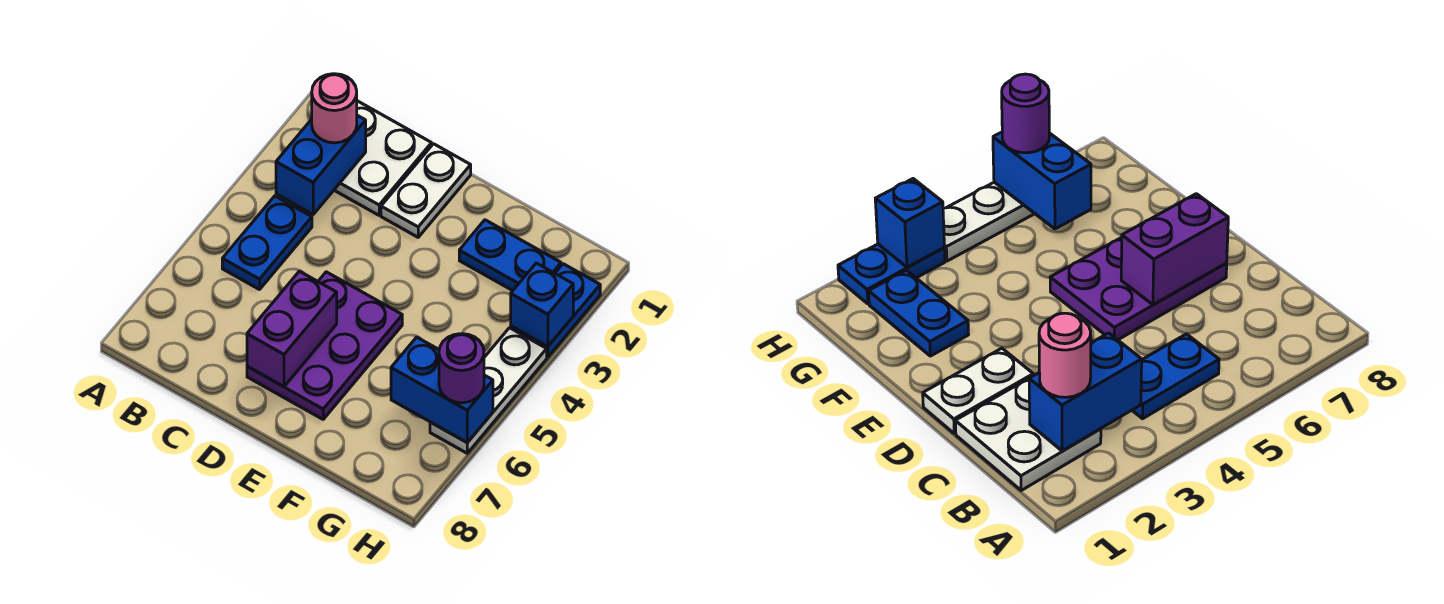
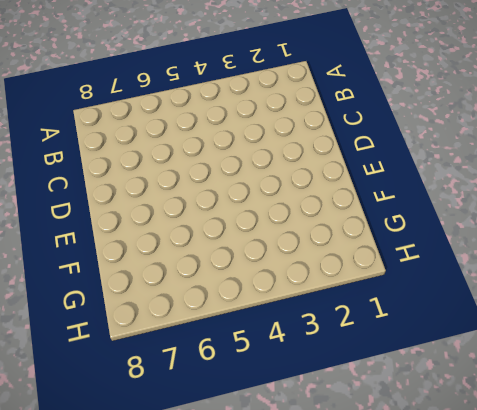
none -> white 2x2 plate [334,101,432,215]
none -> blue 1x2 plate [222,196,312,290]
none -> white 1x2 plate [381,144,471,237]

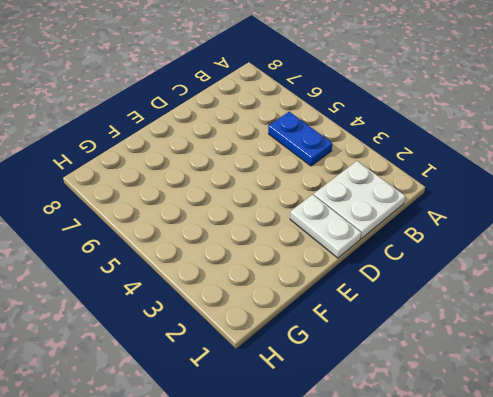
none -> purple 2x3 plate [247,272,402,419]
none -> blue 1x2 plate [459,220,561,291]
none -> blue 1x2 plate [511,264,600,357]

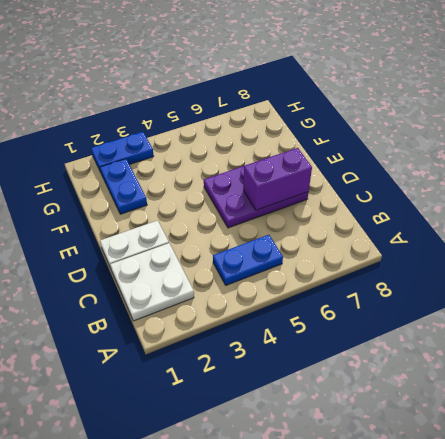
none -> white 1x3 plate [430,328,547,453]
none -> blue 1x2 brick [276,115,366,214]
none -> blue 1x2 brick [391,337,493,443]

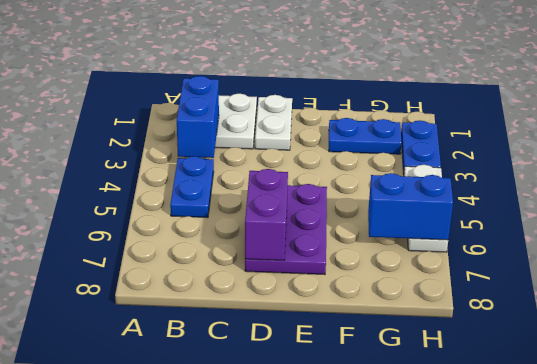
none -> blue 1x1 brick [511,263,573,347]
none -> pink 1x1 round brick [312,74,357,143]
none -> purple 1x1 round brick [439,334,484,403]

